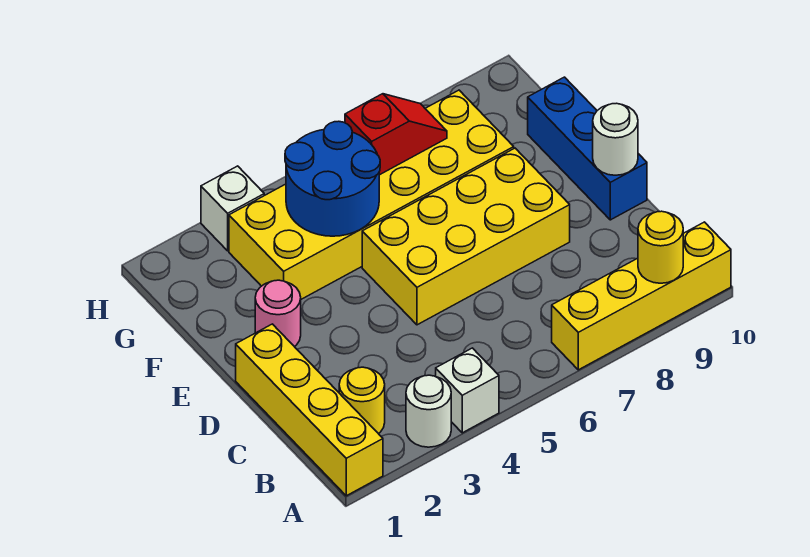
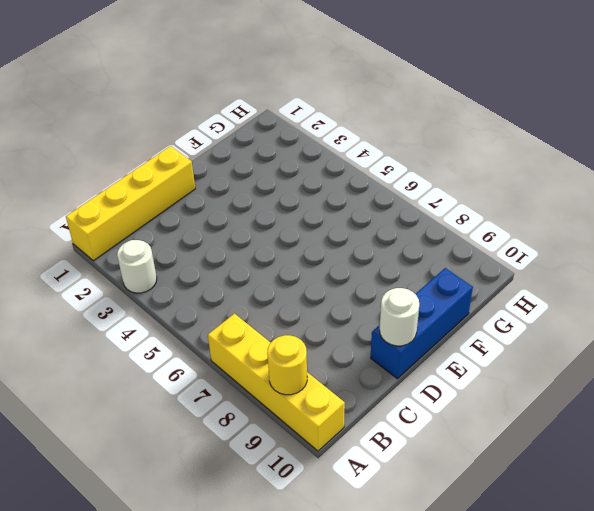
none -> white 1x1 brick [436,348,499,433]
none -> yellow 1x1 round brick [339,367,385,434]
none -> yellow 2x4 brick [362,148,570,325]

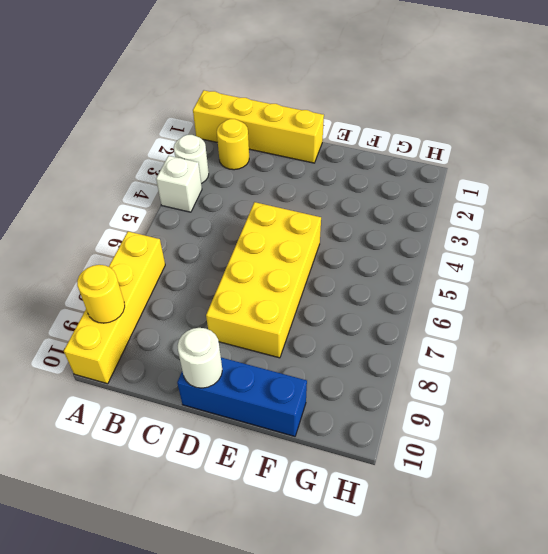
none -> pink 1x1 round brick [255,280,301,347]
none -> yellow 2x6 brick [229,90,514,299]
none -> white 1x1 brick [201,166,264,251]

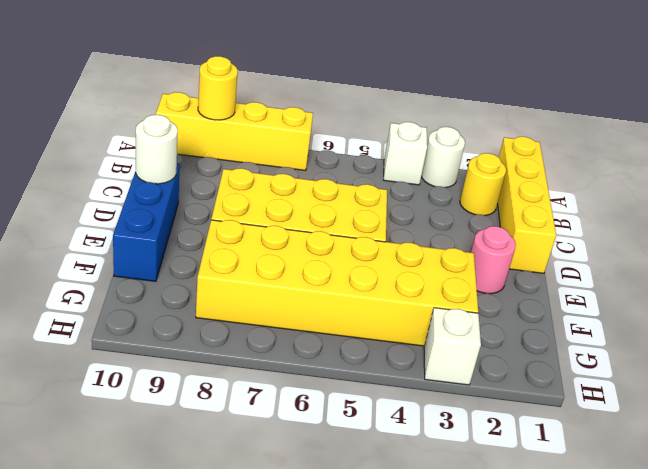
none -> blue 2x2 round brick [285,121,380,236]
none -> red 1x2 slope [345,94,447,175]

